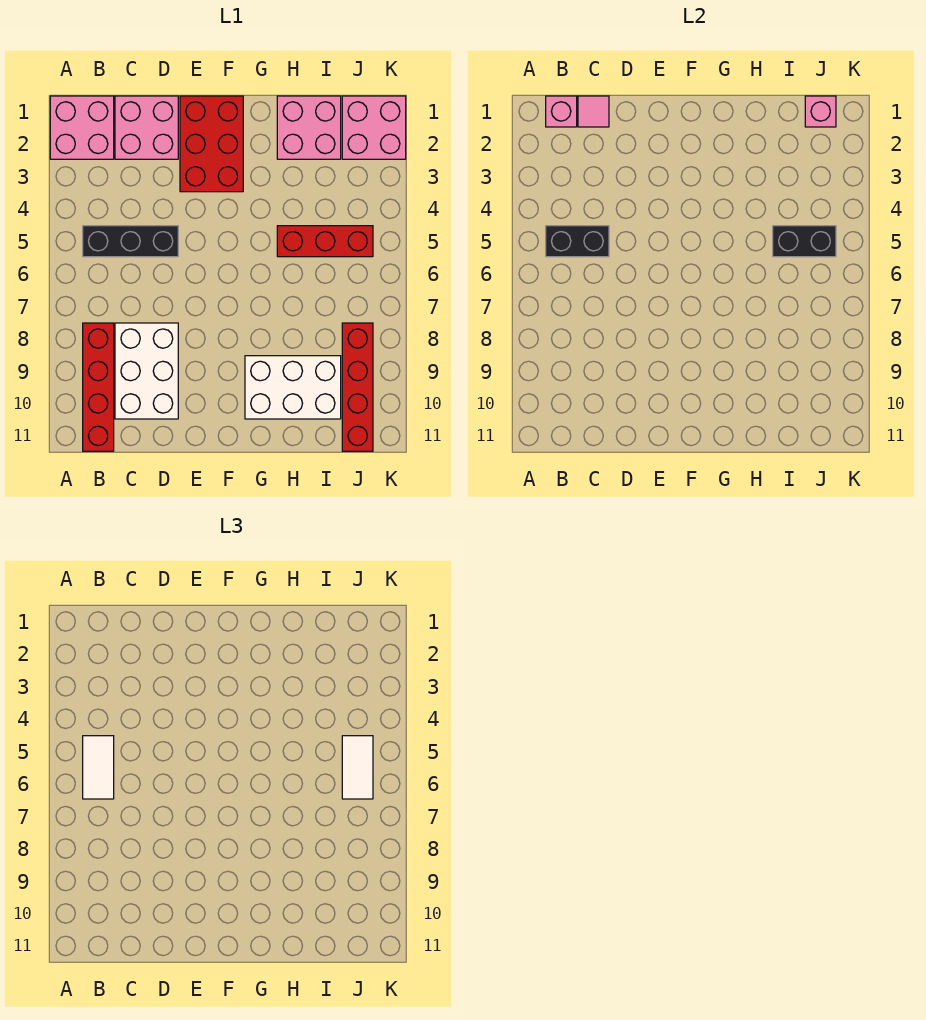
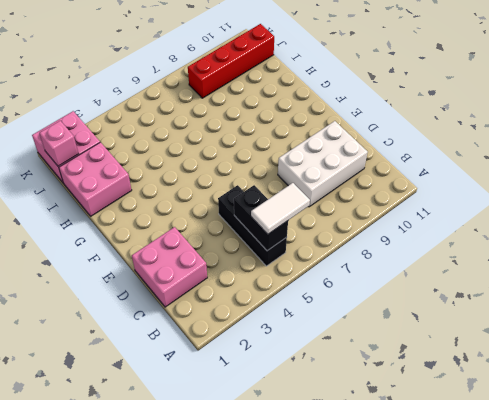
none -> pink 2x2 brick [50,96,114,159]
none -> red 1x4 brick [83,323,114,451]
none -> red 2x3 brick [180,96,243,192]

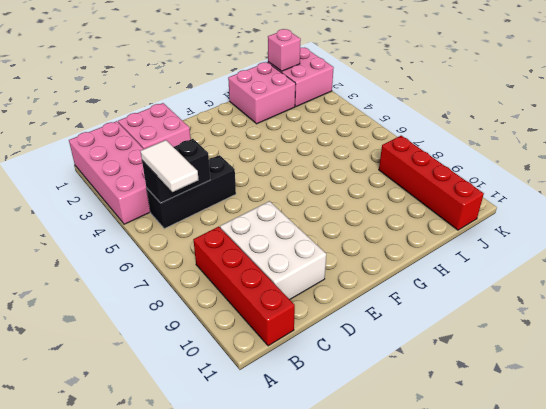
pink 2x4 brick [69,121,150,224] -> pink 2x2 brick [50,96,114,159]
none -> red 2x3 brick [180,96,243,192]
none -> white 2x3 brick [245,356,341,419]
none -> red 1x3 brick [277,226,373,257]

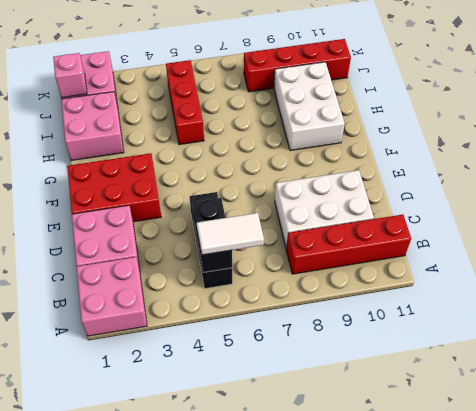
none -> pink 1x1 brick [546,96,577,127]
none -> pink 1x1 tile [578,96,609,127]
none -> black 1x2 brick [773,226,836,257]

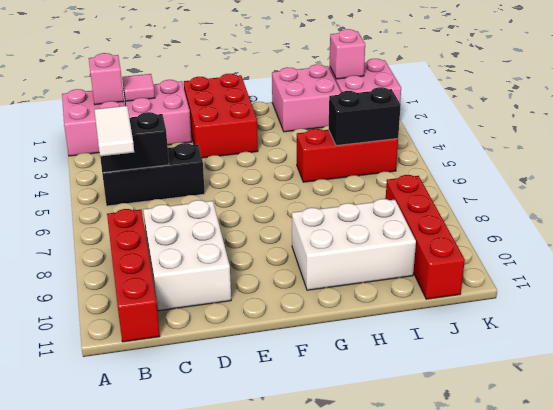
none -> white 1x2 tile [342,736,373,799]

